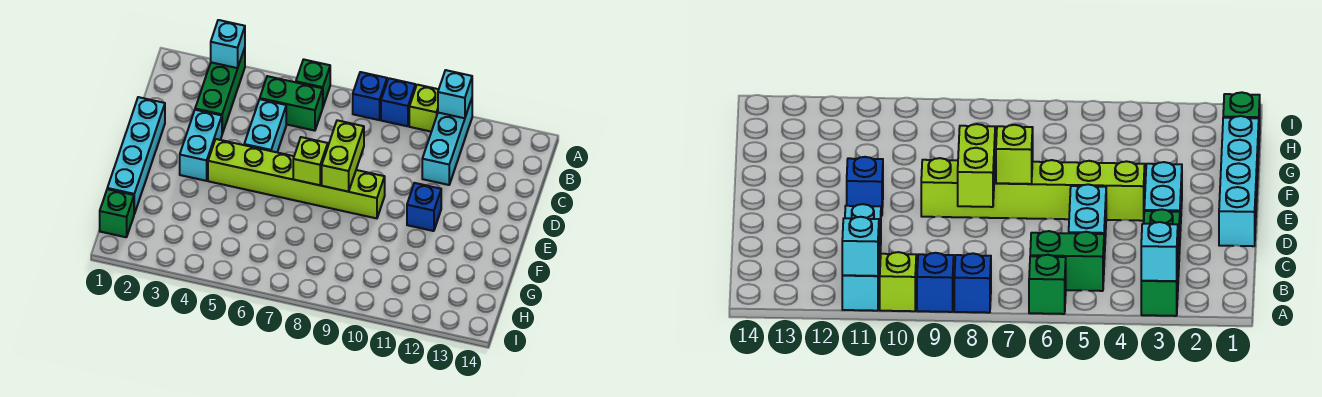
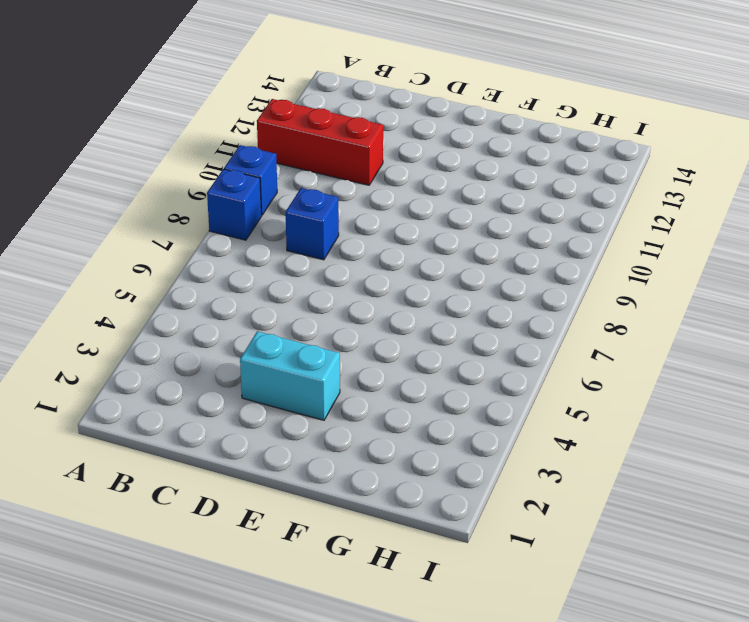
red 1x3 brick [257,99,383,185] -> cyan 1x3 brick [422,99,472,185]
blue 1x1 brick [285,188,339,260] -> blue 1x1 brick moved to [407,183,441,231]
none -> green 1x3 brick [195,48,245,134]
none -> green 1x1 brick [296,59,330,106]
none -> lime 1x1 brick [409,85,439,132]

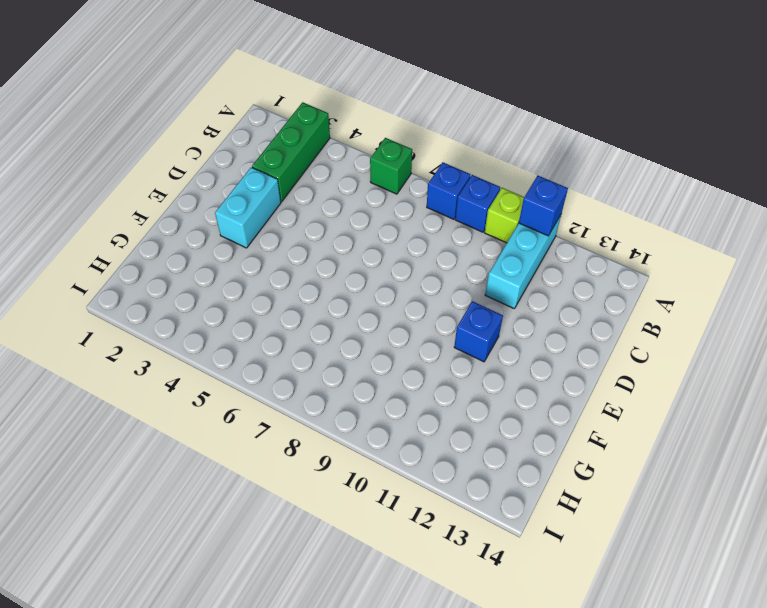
blue 1x1 brick [519,176,568,236] -> cyan 1x1 brick [438,70,472,118]
none -> green 1x2 brick [260,76,323,131]
none -> cyan 1x2 brick [244,99,286,152]
none -> cyan 1x4 brick [107,97,165,214]

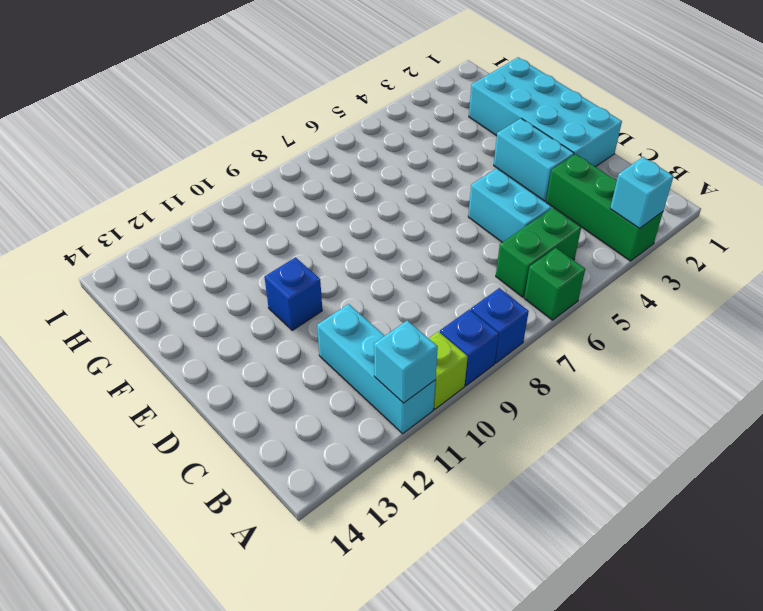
cyan 2x4 brick [469,57,622,167] -> cyan 1x4 brick [107,97,165,214]
none -> lime 1x6 brick [208,139,385,218]
none -> green 1x1 brick [100,189,134,237]
none -> lime 1x2 brick [322,120,364,192]

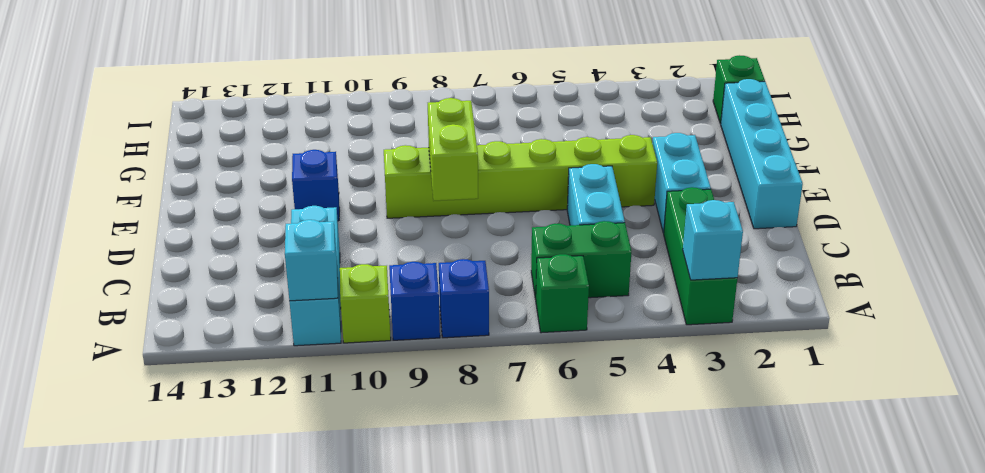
none -> lime 1x1 brick [293,137,328,185]

